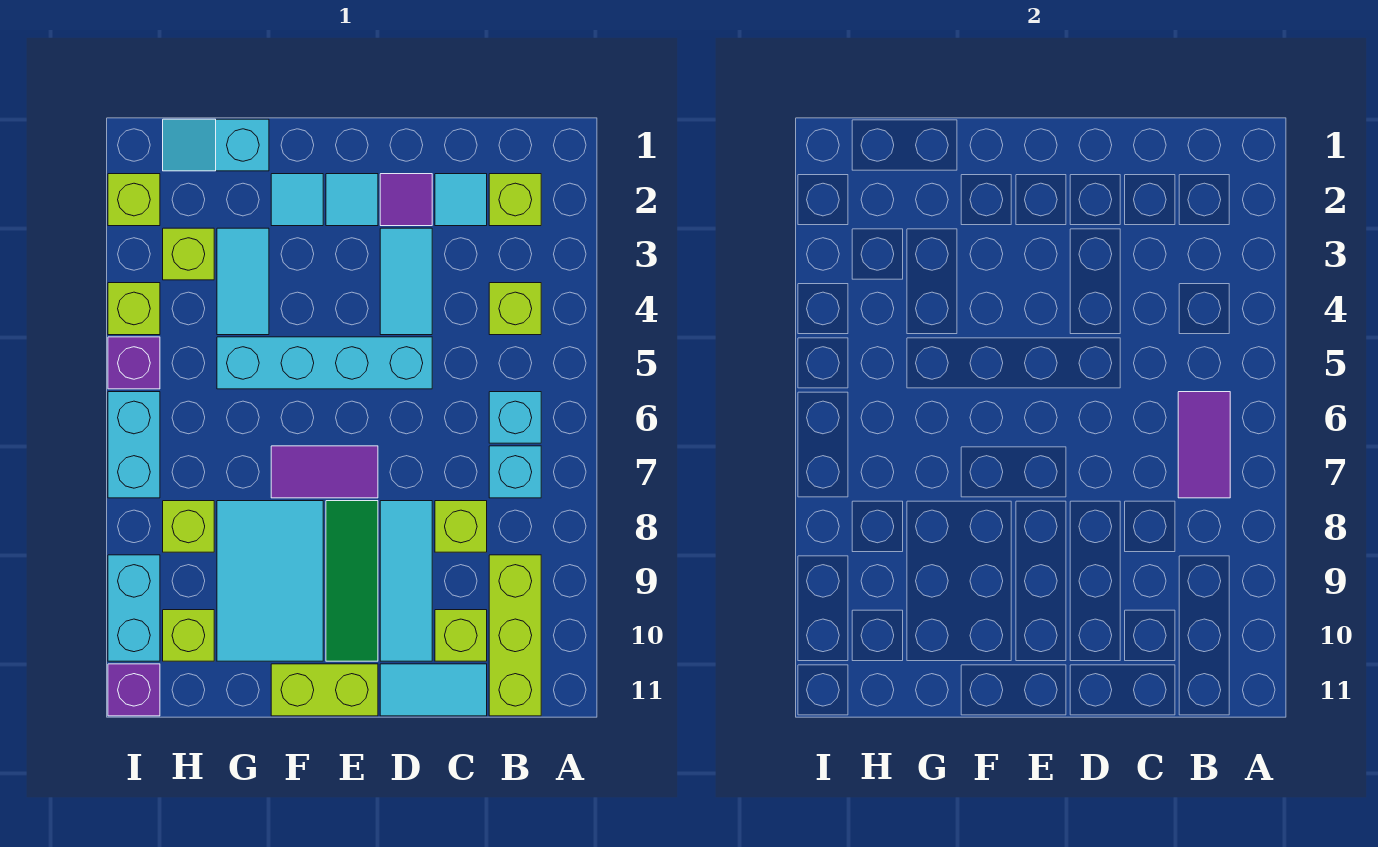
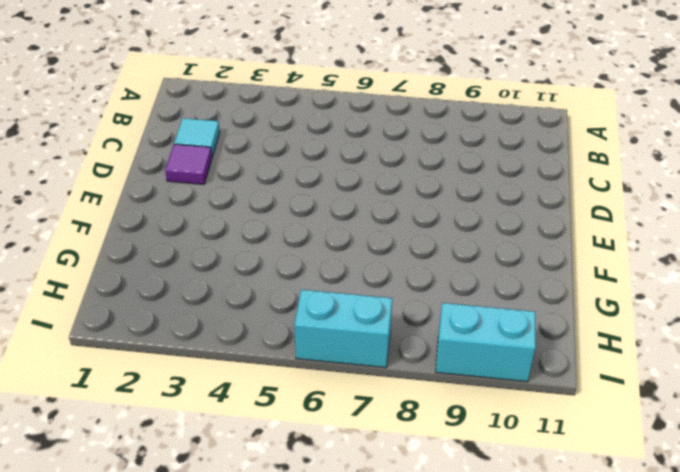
none -> lime 1x1 brick [489,174,541,226]
none -> lime 1x1 brick [489,283,541,335]
none -> cyan 1x1 brick [489,392,541,443]
none -> cyan 1x1 brick [489,446,541,498]

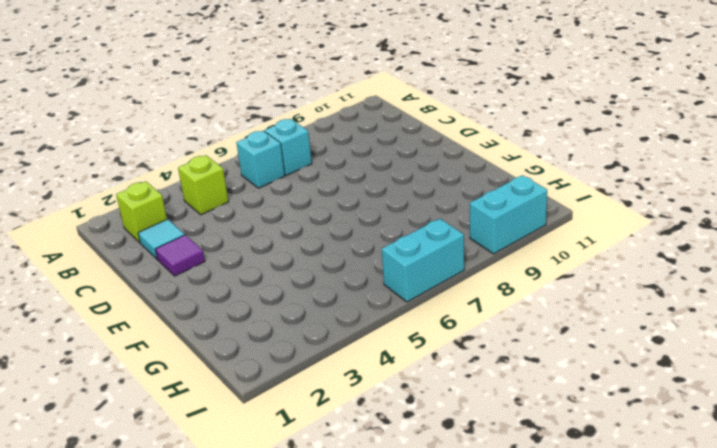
none -> lime 1x3 brick [489,555,541,716]
none -> lime 1x1 brick [435,501,487,552]
none -> lime 1x1 brick [435,610,487,661]
none -> cyan 1x2 tile [380,664,487,716]

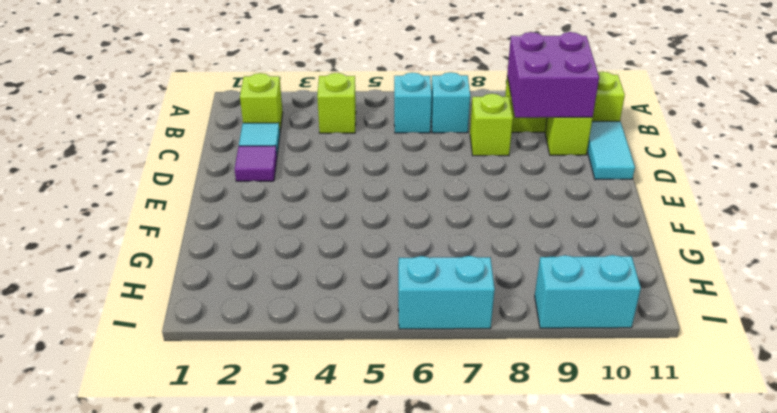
purple 2x2 brick [507,32,599,118] -> none
none -> cyan 1x2 tile [380,228,432,335]
none -> cyan 1x4 brick [217,337,432,389]
none -> cyan 1x3 tile [380,501,432,661]
none -> cyan 1x1 tile [326,174,378,226]

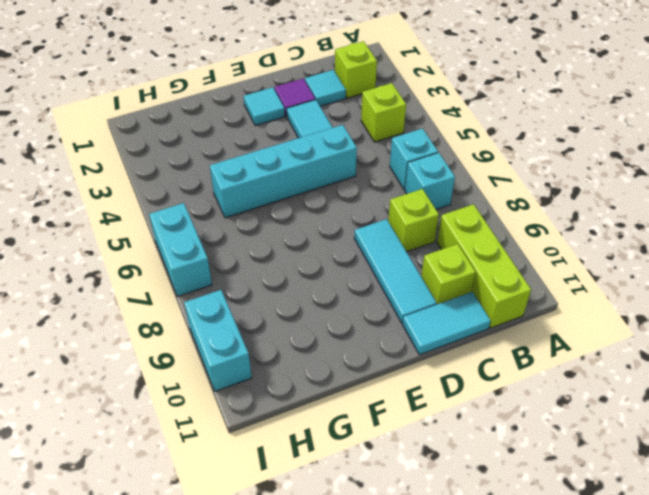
none -> purple 1x2 tile [271,446,378,498]
none -> green 1x3 tile [326,501,378,661]
none -> lime 1x2 brick [271,664,378,716]
none -> cyan 1x1 tile [271,174,323,226]

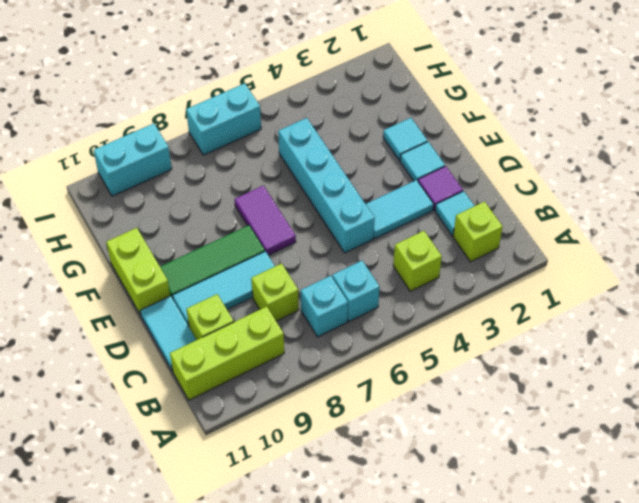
none -> cyan 2x3 tile [217,501,323,661]
none -> cyan 1x2 slope [163,119,269,171]
none -> cyan 1x2 tile [217,228,269,335]
none -> lime 1x1 brick [163,228,214,280]

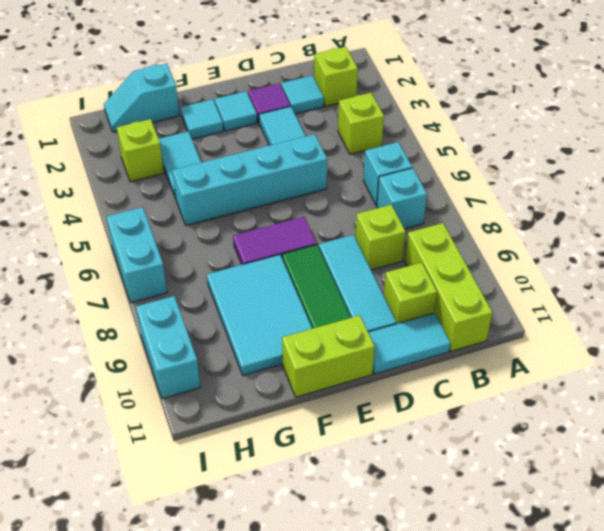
none -> lime 1x1 brick [163,501,214,552]
none -> lime 1x1 brick [163,610,214,661]
none -> lime 1x1 brick [108,174,160,226]
none -> lime 1x1 brick [108,283,160,335]

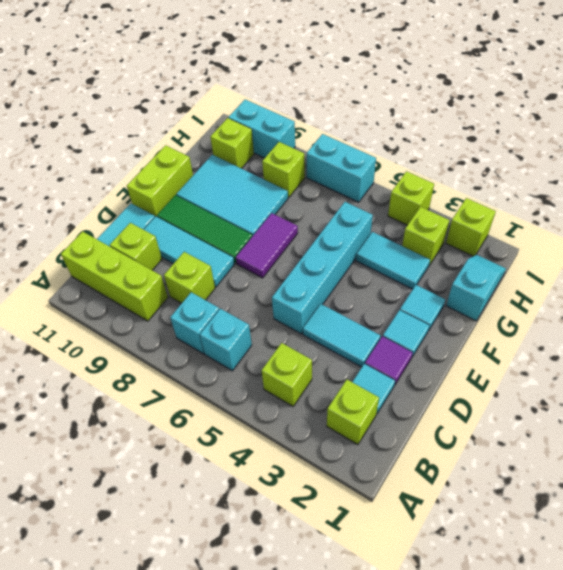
none -> purple 1x1 brick [108,337,160,389]
none -> purple 1x1 brick [108,664,160,716]
none -> purple 1x2 tile [1178,392,1230,498]

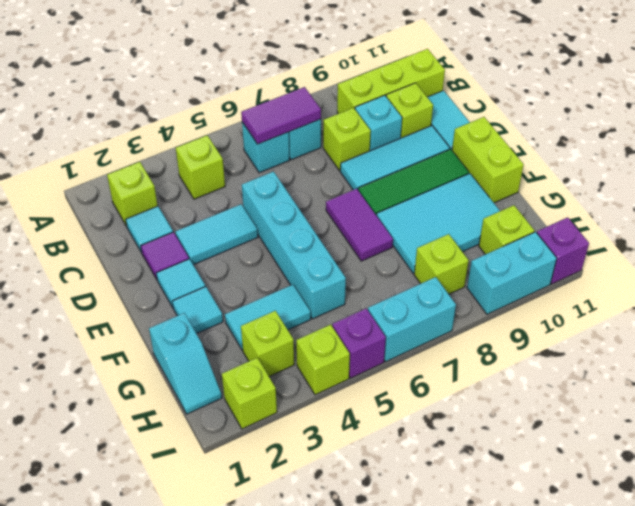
cyan 1x1 brick [355,95,402,151] -> none

